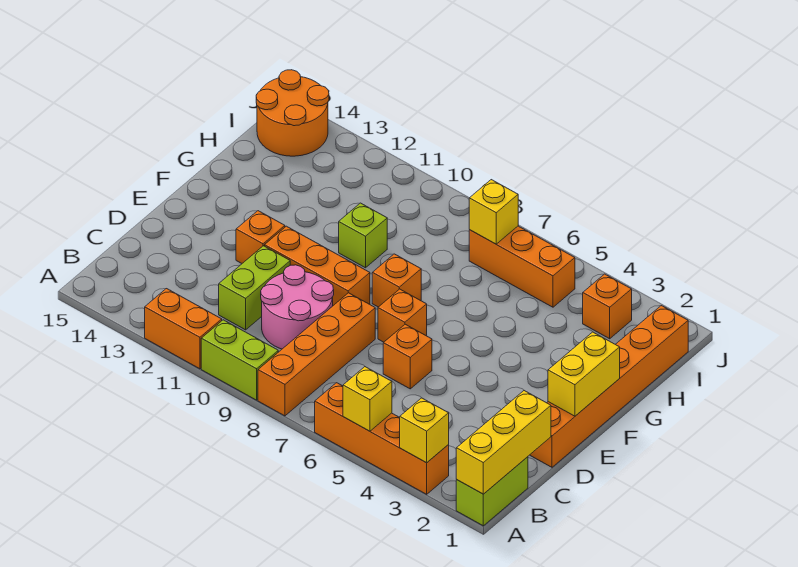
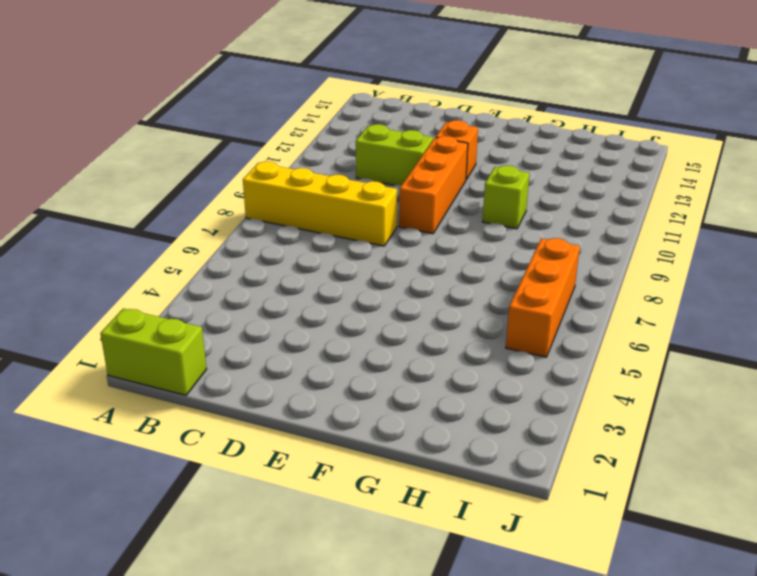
yellow 1x4 brick [243,161,397,246] -> orange 1x4 brick [258,293,375,416]
none -> orange 1x4 brick [315,383,449,494]
none -> lime 1x2 brick [201,320,278,400]
none -> orange 1x2 brick [145,289,222,369]

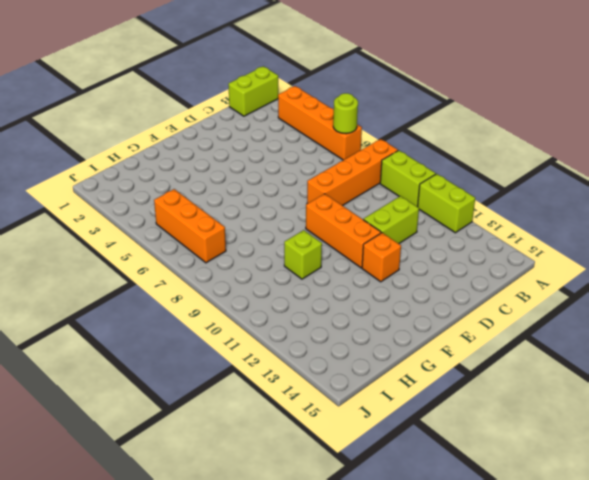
lime 1x1 round brick [333,93,358,134] -> none
lime 1x2 brick [418,174,475,233] -> orange 1x2 brick [145,289,222,369]
none -> pink 2x2 round brick [261,265,334,349]
none -> orange 1x6 brick [530,306,688,467]
none -> orange 1x1 brick [383,324,432,389]

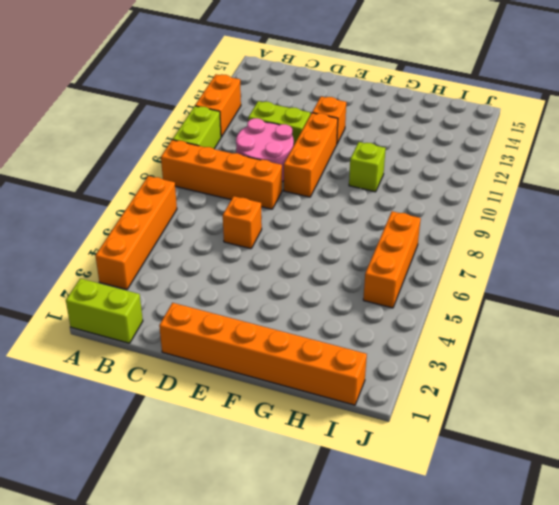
none -> orange 1x1 brick [378,289,427,342]
none -> orange 1x1 brick [372,254,421,307]
none -> orange 1x1 brick [583,274,632,339]

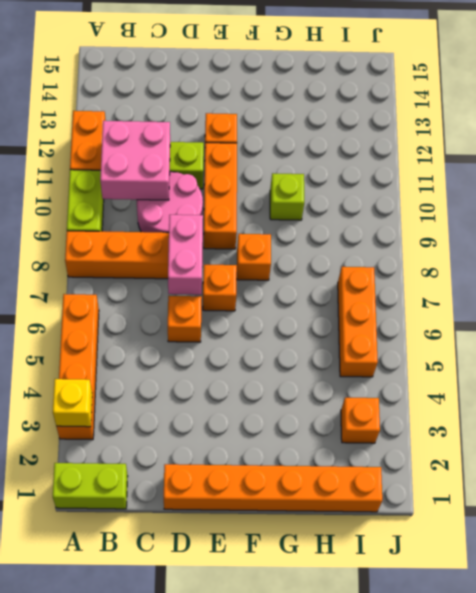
pink 2x2 brick [100,121,170,200] -> none
pink 1x2 brick [168,215,203,295] -> none
none -> orange 2x2 round brick [256,70,329,156]
none -> yellow 1x3 brick [456,391,551,494]
none -> yellow 1x1 brick [343,367,392,431]

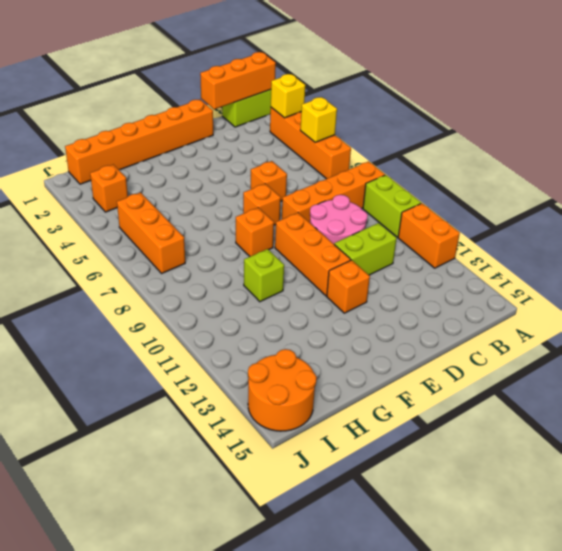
orange 1x3 brick [200,52,276,109] -> yellow 1x3 brick [456,391,551,494]
none -> yellow 1x2 brick [548,332,620,416]
none -> yellow 1x1 brick [469,180,518,244]

